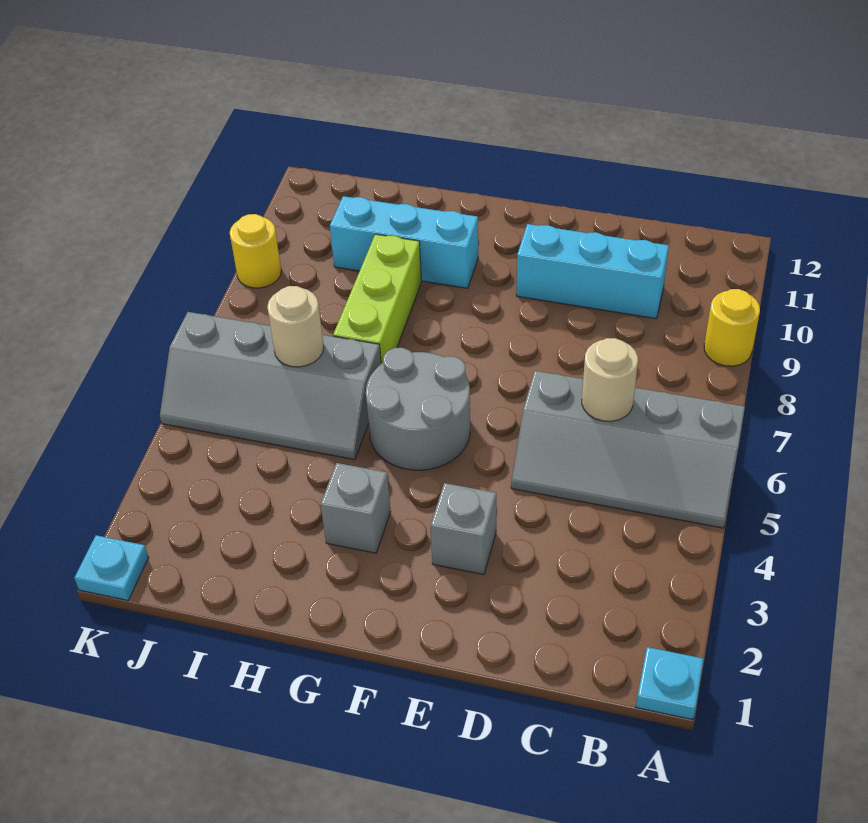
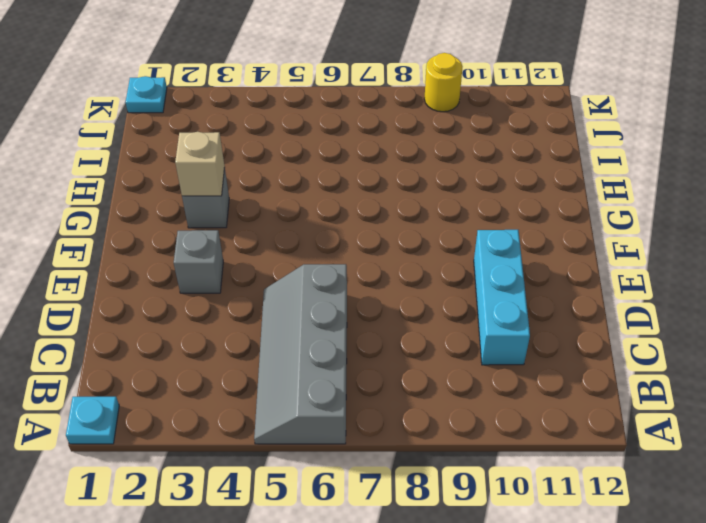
tan 1x1 brick [175,132,225,196] -> none
none -> yellow 1x1 round brick [704,289,760,366]
none -> grey 2x2 round brick [366,348,470,470]
none -> cyan 1x3 brick [330,196,478,288]

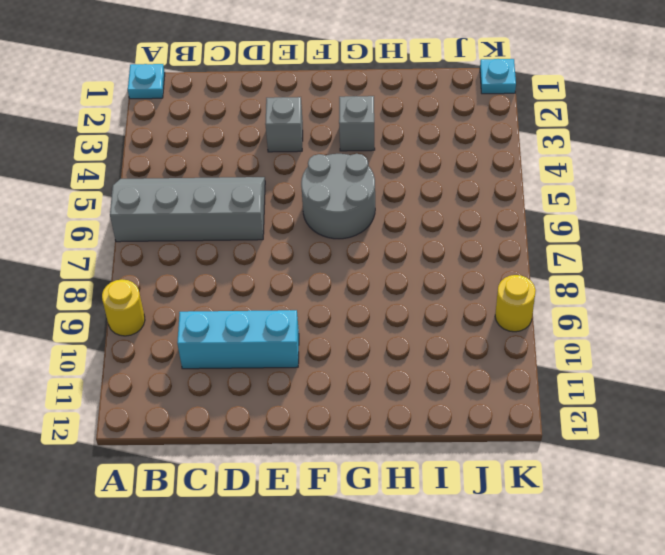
none -> cyan 1x3 brick [330,196,478,288]
none -> grey 2x4 slope [160,312,381,460]
none -> lime 1x3 brick [333,234,421,364]

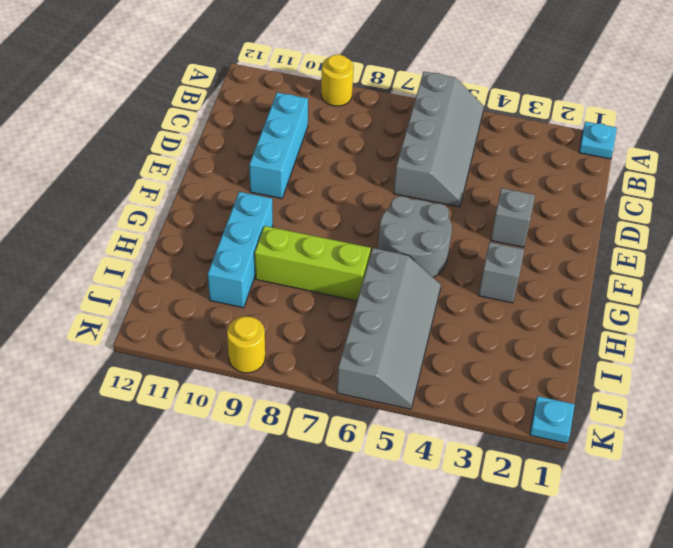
none -> tan 1x1 round brick [582,338,638,421]
none -> tan 1x1 round brick [267,286,324,367]

